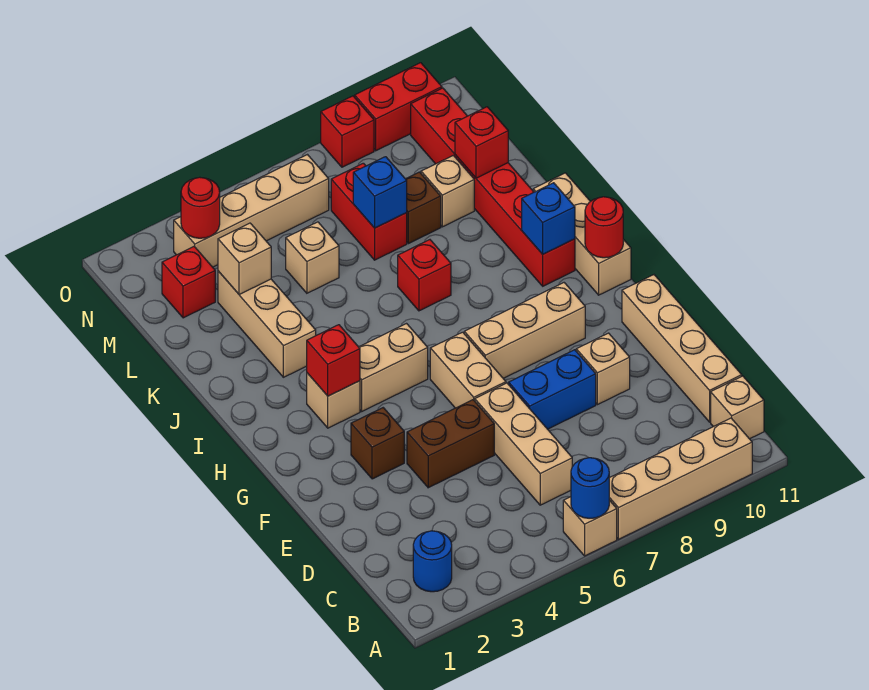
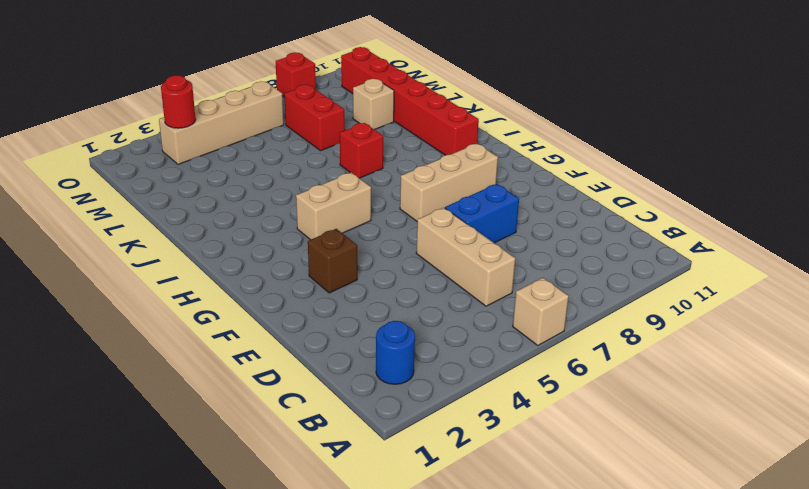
none -> tan 1x4 brick [609,418,752,539]
none -> tan 1x1 brick [711,376,764,439]
none -> tan 1x4 brick [622,275,742,422]
none -> brown 1x2 brick [407,400,494,488]

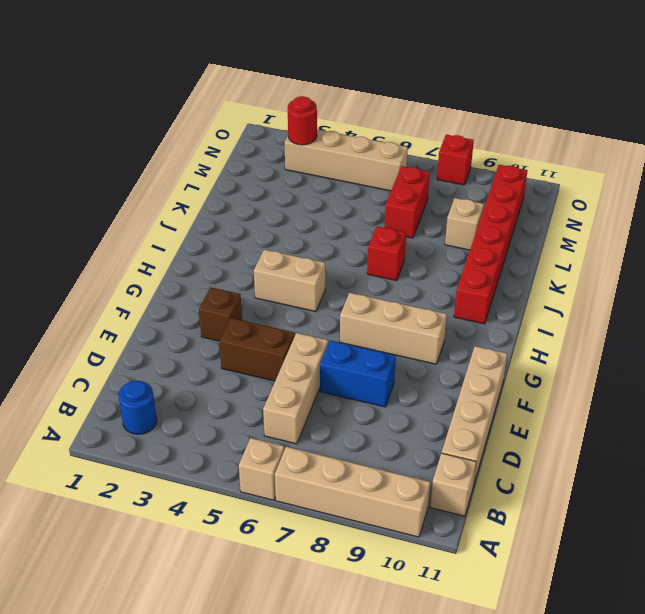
none -> tan 1x1 brick [576,333,630,405]
none -> tan 1x2 brick [430,332,506,408]
none -> tan 1x1 brick [307,373,360,428]
none -> tan 1x3 brick [533,173,631,295]

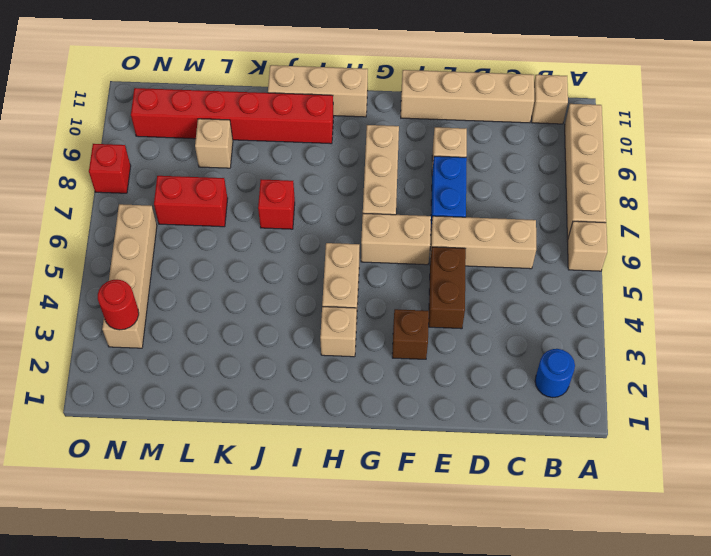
none -> tan 1x3 brick [218,271,316,377]
none -> tan 1x1 brick [286,222,339,293]
none -> brown 1x1 brick [406,172,441,244]
none -> red 1x1 brick [162,247,215,318]

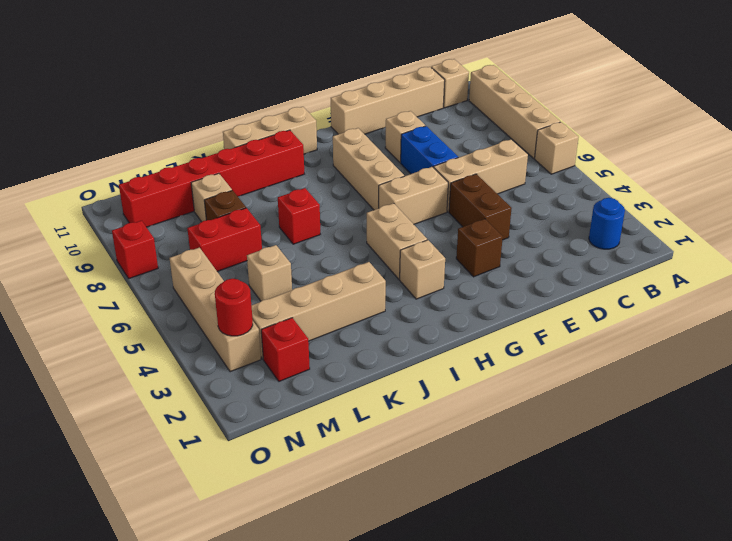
tan 1x4 brick [251,262,386,359] -> tan 1x3 brick [218,271,316,377]
none -> red 1x2 brick [355,63,442,151]
none -> blue 1x1 round brick [571,458,609,518]
none -> red 1x1 brick [307,325,360,396]
none -> red 1x1 round brick [585,197,623,258]

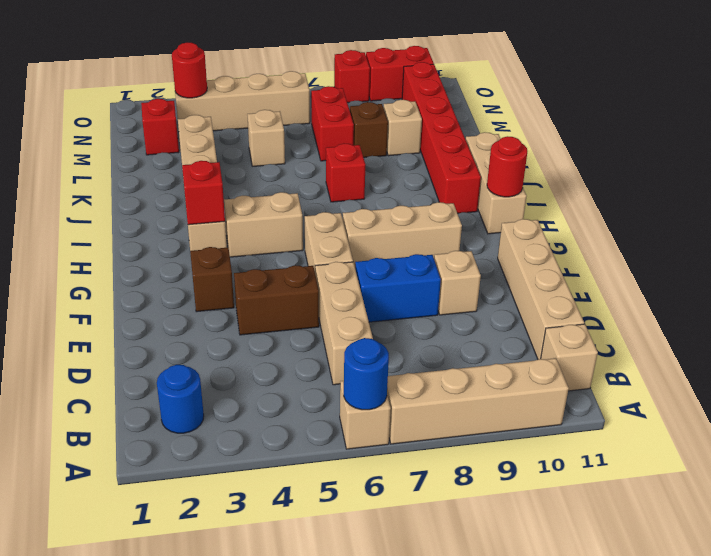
none -> blue 1x1 brick [522,183,575,254]
none -> tan 1x1 brick [218,223,271,295]
none -> blue 1x1 brick [353,157,407,228]
none -> red 1x1 brick [455,107,508,178]

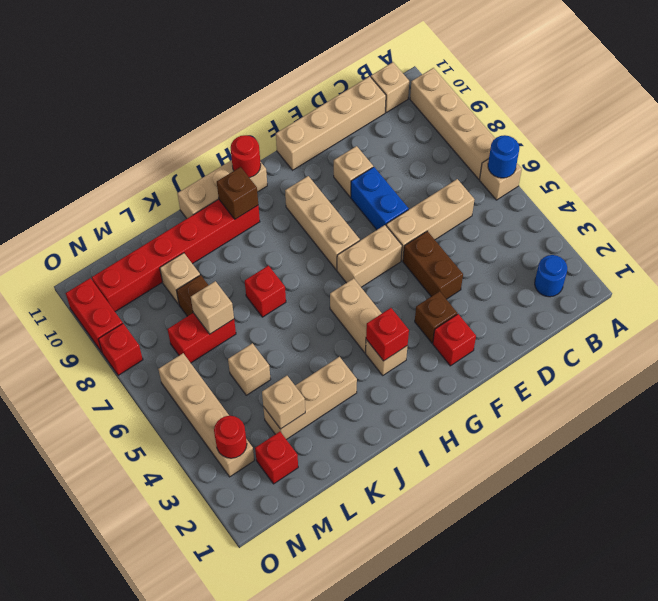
red 1x1 brick [433,314,476,366] -> red 1x1 brick moved to [455,107,508,178]
brown 1x1 brick [217,167,258,219] -> blue 1x1 brick [522,183,575,254]
tan 1x1 brick [191,281,234,334] -> blue 1x1 brick [353,157,407,228]

